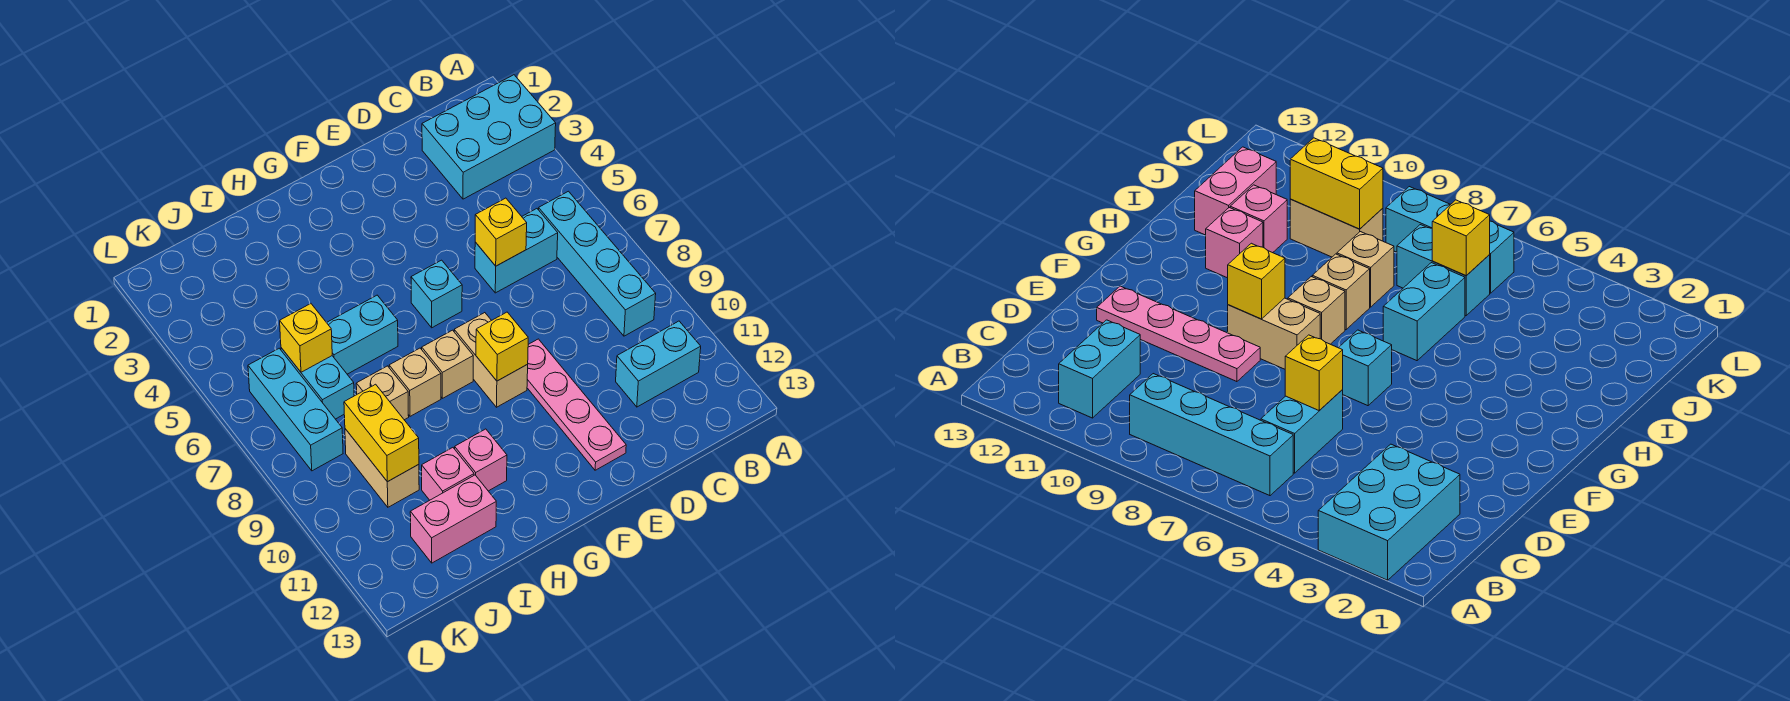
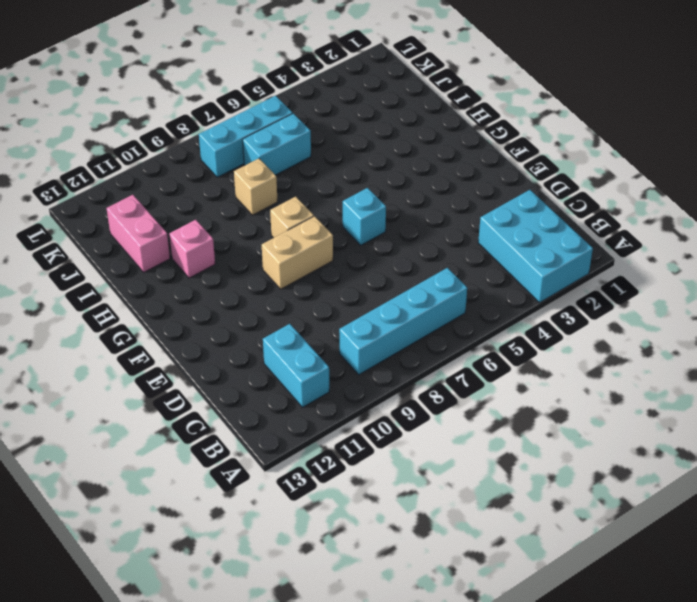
none -> cyan 1x2 brick [475,209,558,293]
none -> pink 1x4 plate [527,339,626,470]
none -> cyan 1x2 brick [327,295,398,374]

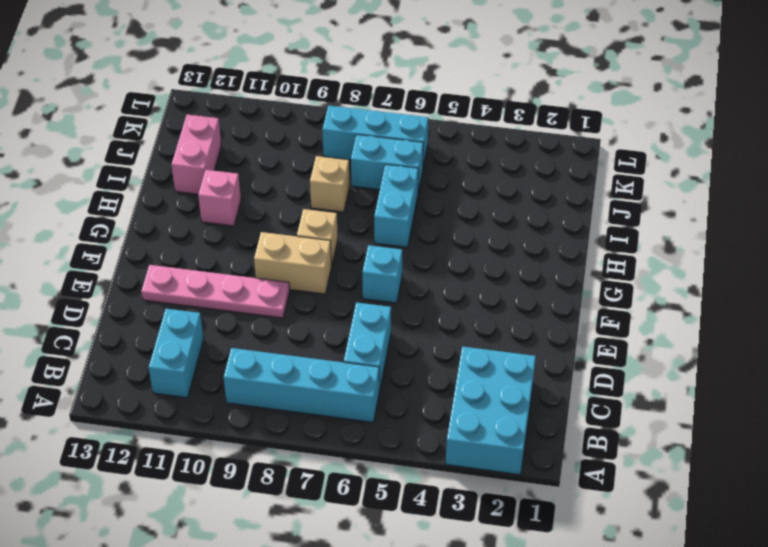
none -> tan 1x1 brick [389,348,441,416]
none -> pink 1x1 brick [422,448,474,500]
none -> tan 1x2 brick [345,429,419,507]

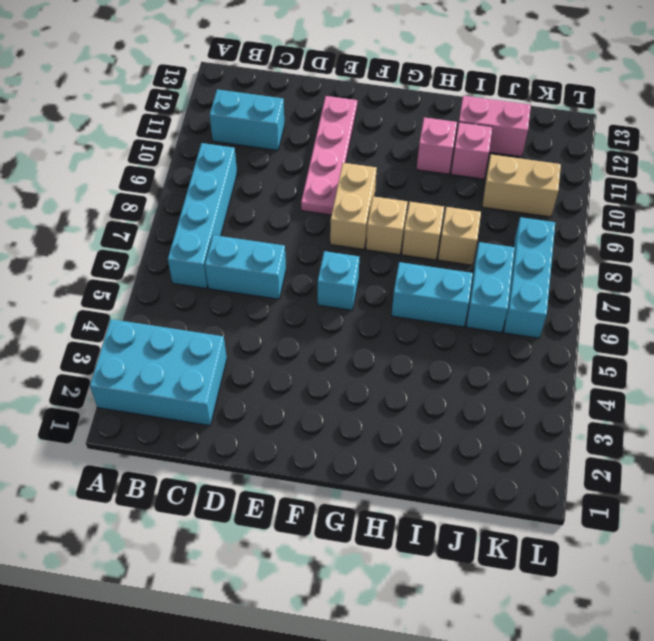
tan 1x2 brick [482,155,561,217] -> tan 1x2 brick turned to [345,429,419,507]
none -> yellow 1x1 brick [475,198,527,266]
none -> yellow 1x1 brick [476,312,528,381]
none -> yellow 1x1 brick [280,304,332,372]

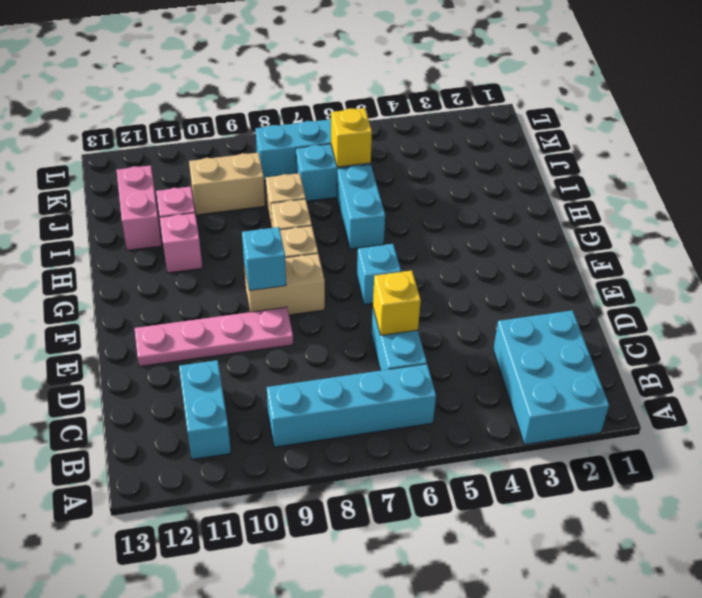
cyan 1x1 brick [242,227,286,291] -> yellow 1x1 brick [476,312,528,381]
none -> yellow 1x2 brick [344,384,419,482]

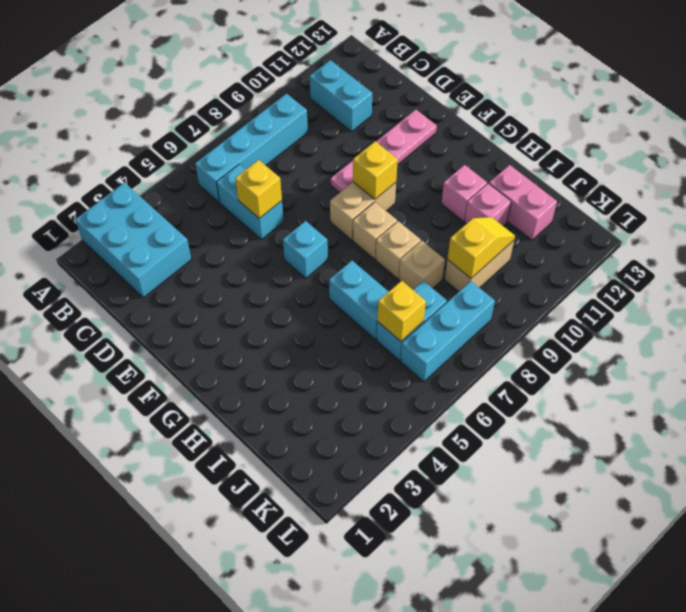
yellow 1x2 slope [447,217,515,278] -> yellow 1x2 brick [344,384,419,482]

